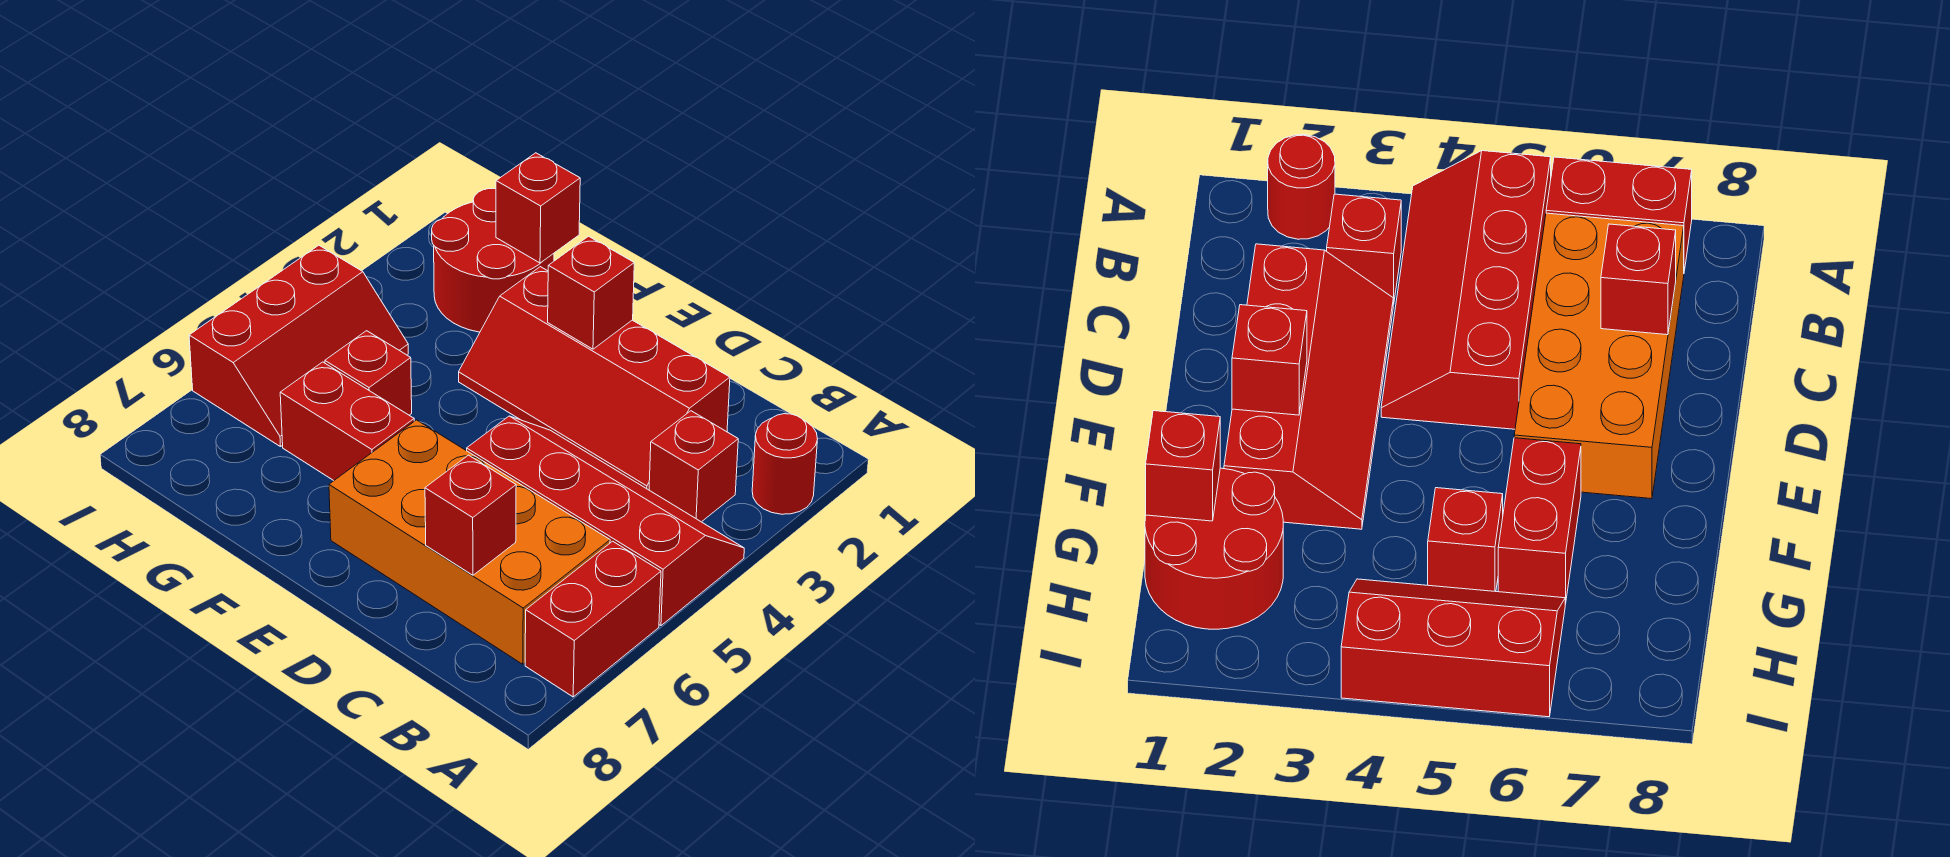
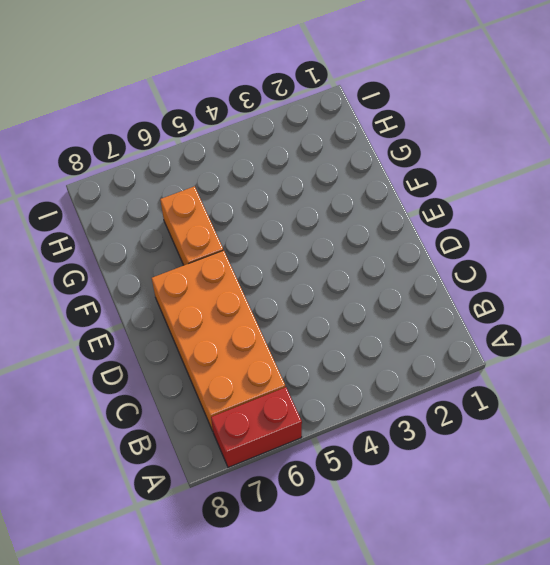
orange 1x2 brick [160,186,223,265] -> red 1x2 brick [280,362,414,481]
none -> red 1x1 round brick [752,414,817,514]
none -> red 2x4 slope [467,416,744,625]
none -> red 1x1 brick [649,411,738,522]

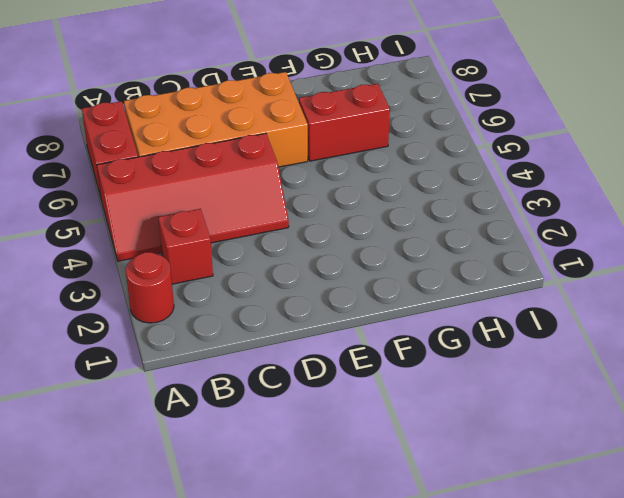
none -> red 2x4 slope [459,267,730,490]
none -> red 2x2 round brick [432,189,554,332]
none -> red 1x1 brick [325,331,412,415]

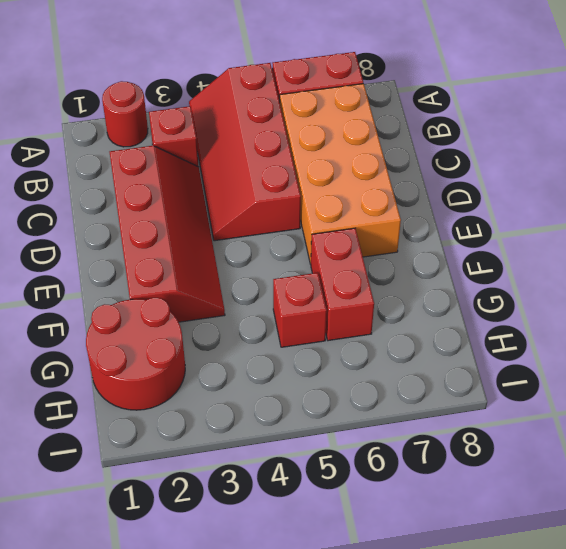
none -> red 2x3 slope [189,245,408,447]
none -> red 1x1 brick [425,455,516,575]
none -> red 1x1 brick [548,236,634,349]

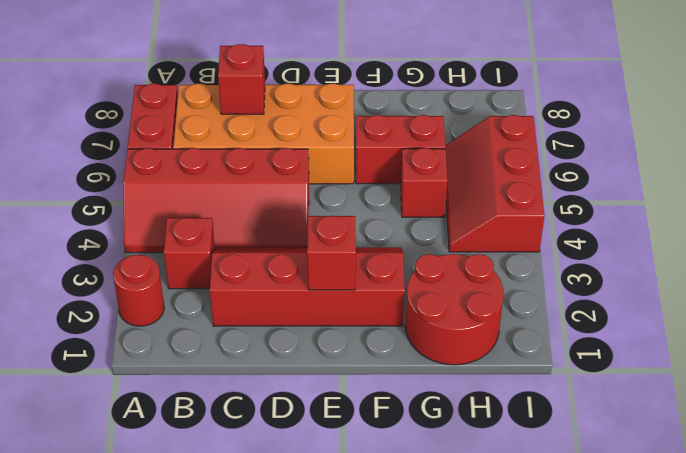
none -> red 1x1 brick [496,153,580,263]

